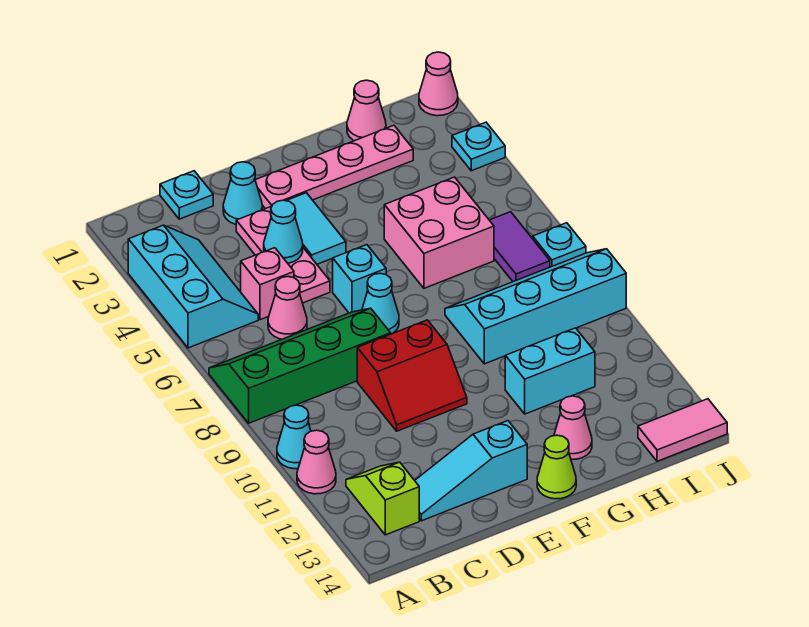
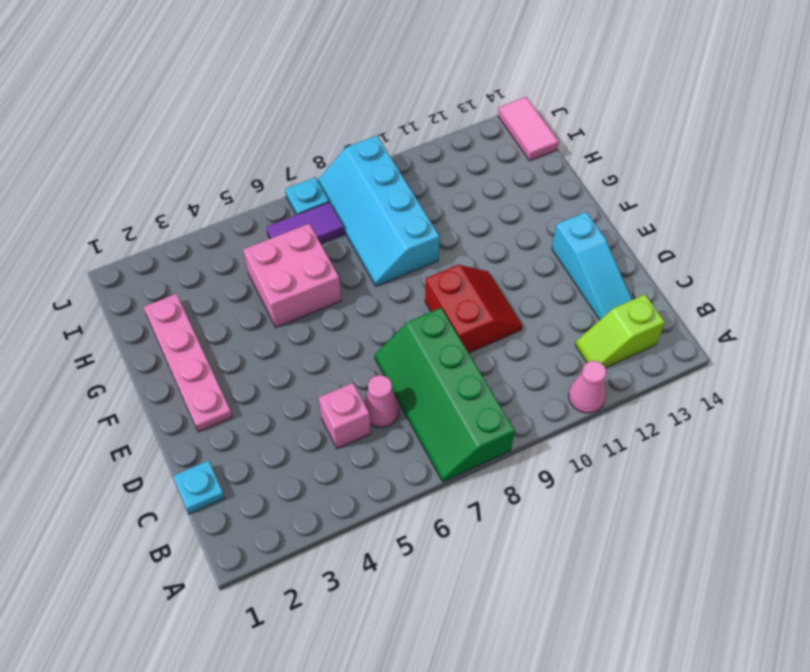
none -> cyan 2x3 slope [128,225,258,348]
none -> cyan 1x1 cone [277,405,311,469]
none -> cyan 1x1 cone [223,162,262,224]

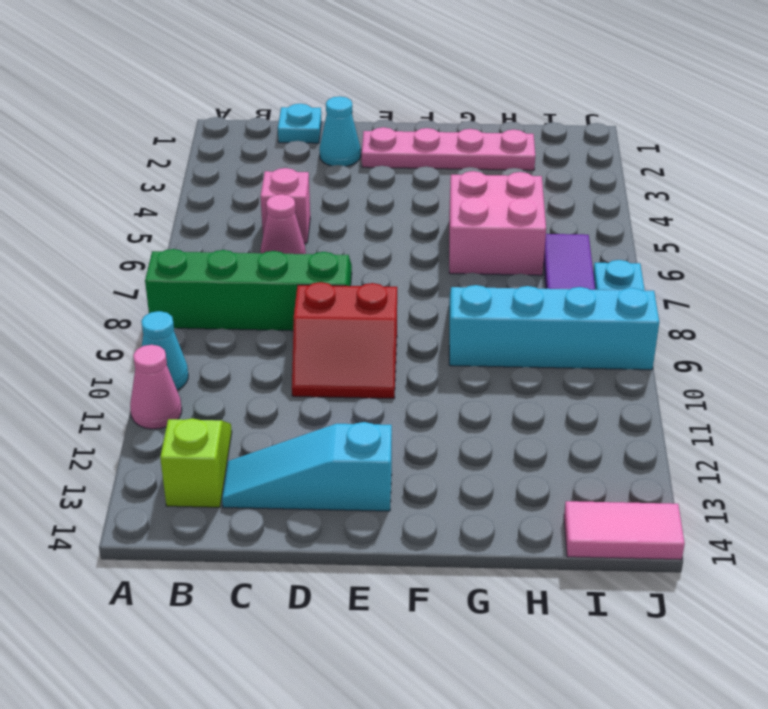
none -> cyan 2x3 slope [128,225,258,348]
none -> pink 1x3 plate [236,207,330,303]
none -> cyan 1x2 tile [286,193,346,264]

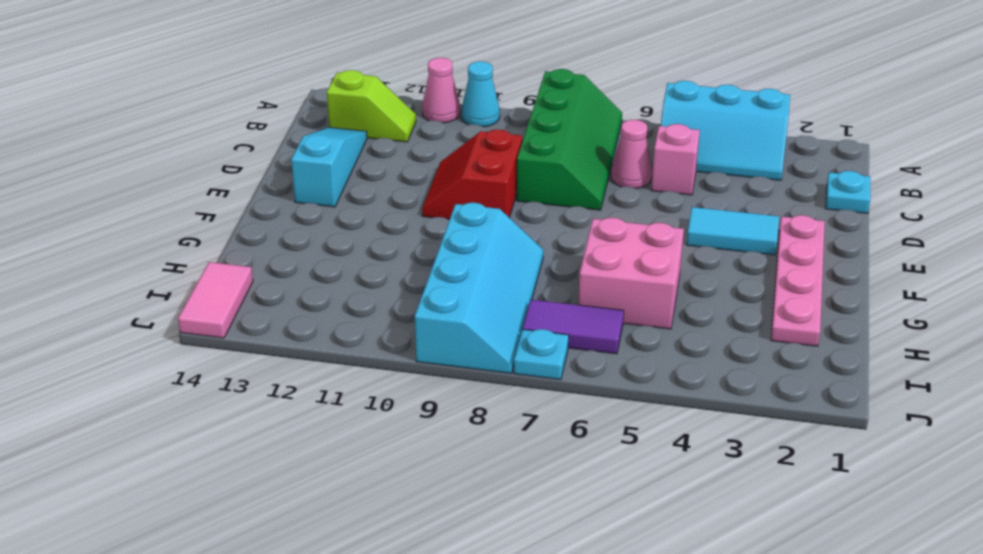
none -> cyan 1x1 cone [223,162,262,224]
none -> pink 1x3 plate [236,207,330,303]
none -> cyan 1x1 brick [333,245,386,313]

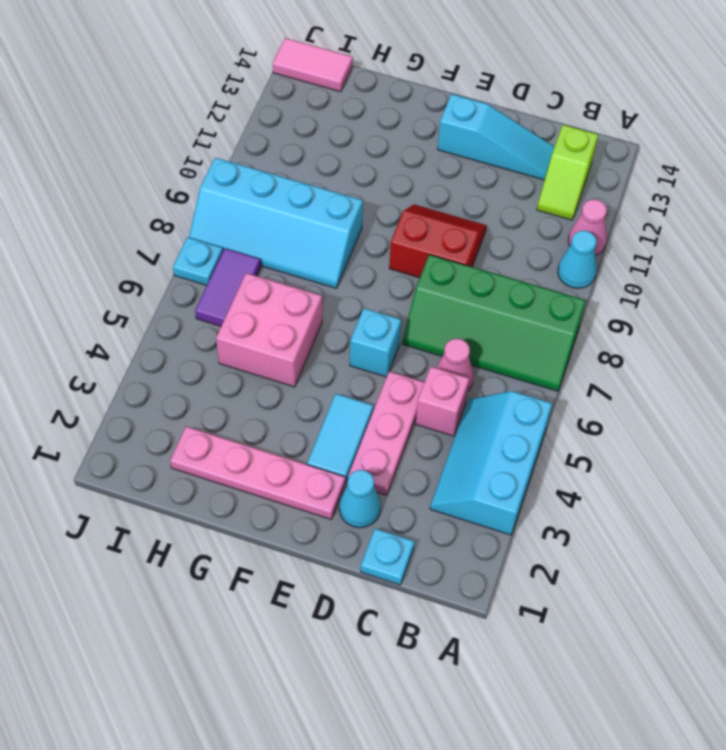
none -> cyan 1x1 cone [362,273,399,334]
none -> lime 1x1 cone [537,435,576,499]
none -> cyan 1x2 brick [505,328,595,414]

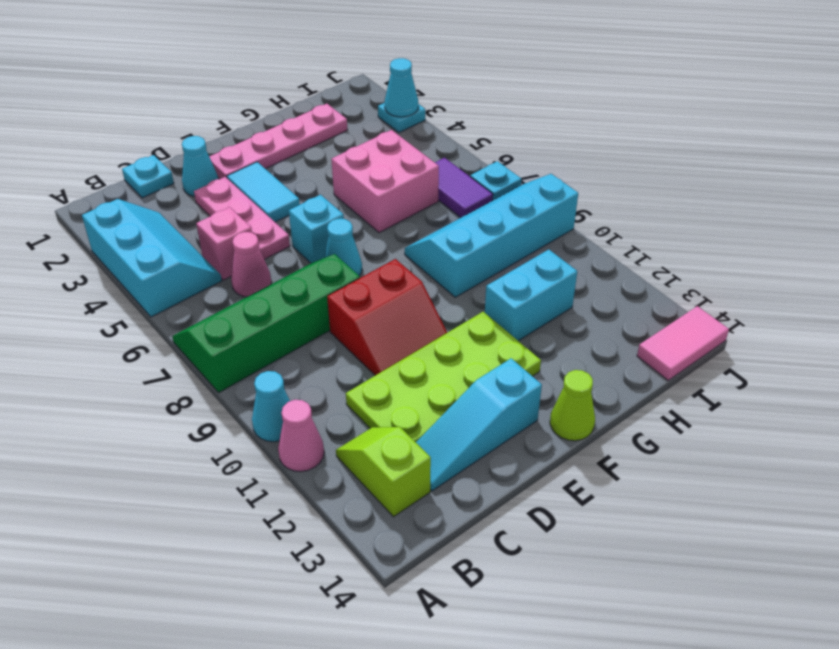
lime 2x4 plate [346,312,541,442] -> none
cyan 1x1 cone [384,58,418,117] -> cyan 1x1 cone moved to [264,200,303,263]
none -> pink 1x1 cone [554,396,592,459]
none -> pink 1x1 cone [347,80,386,141]
none -> pink 1x1 cone [419,52,458,116]

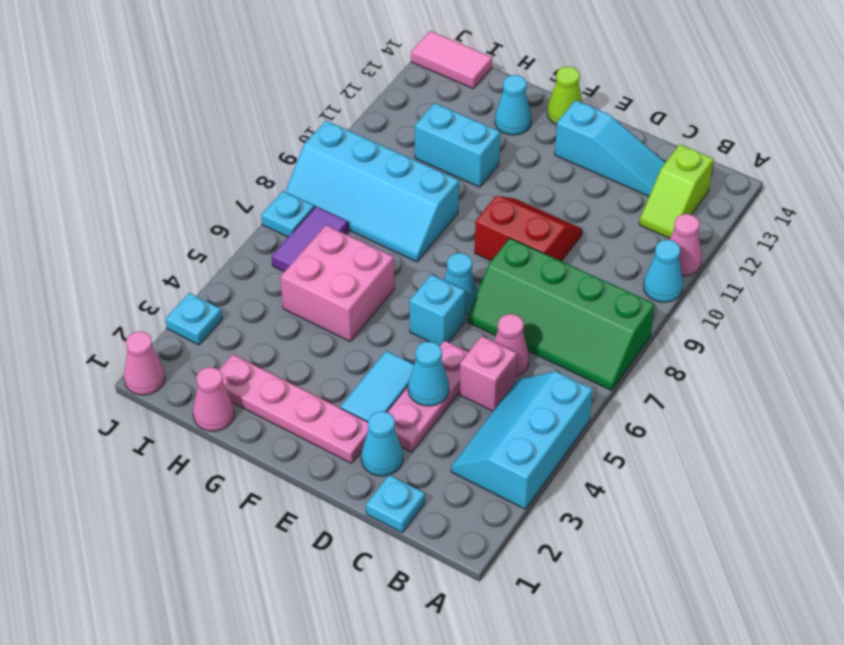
cyan 1x1 cone [495,75,531,135] -> pink 1x1 cone [554,396,592,459]

